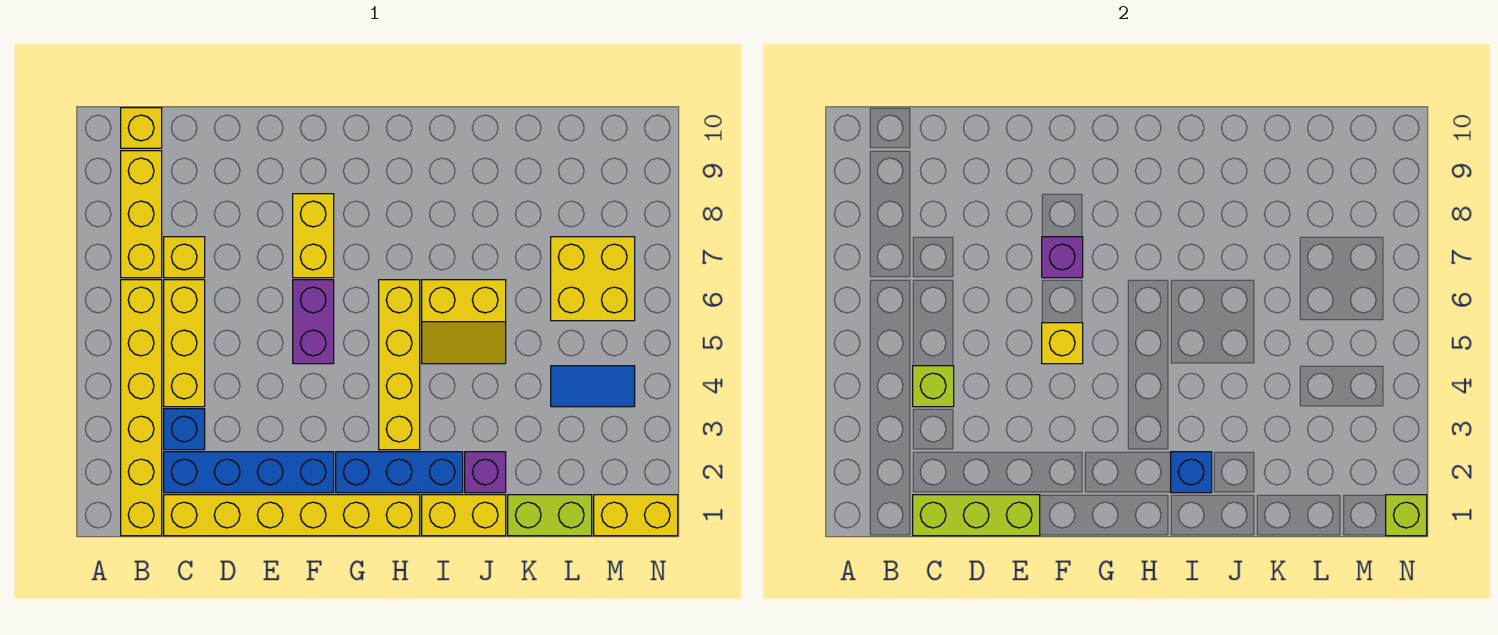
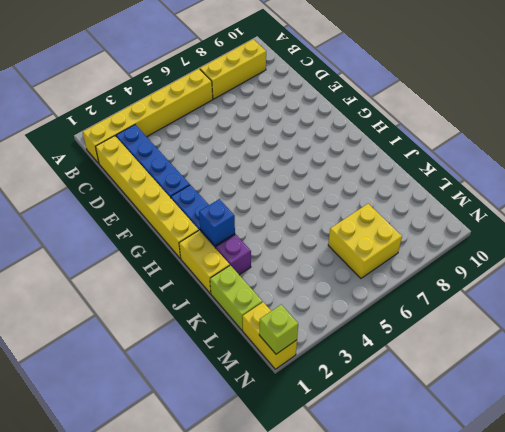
none -> yellow 1x1 brick [121,108,162,148]
none -> blue 1x1 brick [164,409,205,450]
none -> yellow 1x3 brick [164,280,205,407]

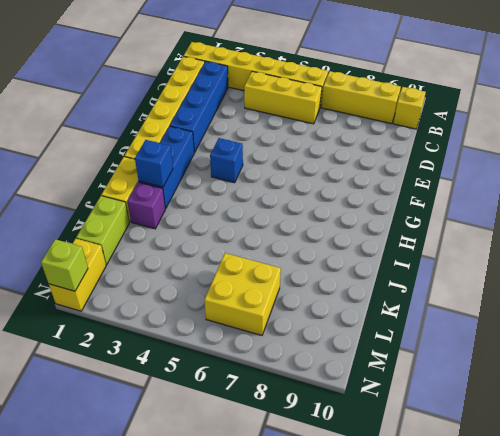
blue 1x1 brick [210,138,243,183] -> blue 1x1 brick moved to [164,409,205,450]
none -> yellow 1x1 brick [164,237,205,278]
none -> purple 1x2 brick [293,280,334,364]
none -> yellow 1x2 brick [293,194,334,278]

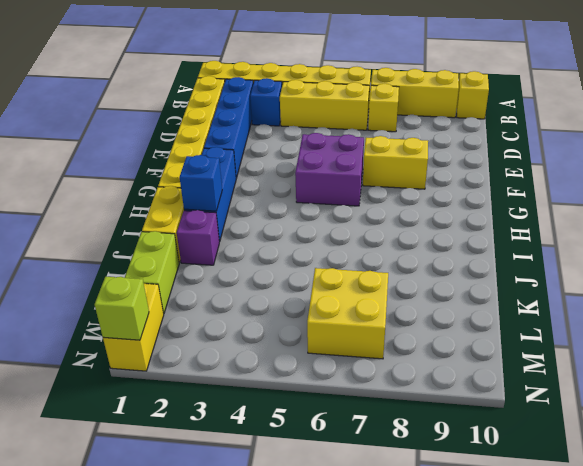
purple 2x2 brick [295,133,364,206] -> purple 1x2 brick [293,280,334,364]
none -> yellow 1x4 brick [379,280,420,450]
none -> yellow 2x2 slope [422,280,506,364]
none -> blue 1x2 tile [551,366,635,407]

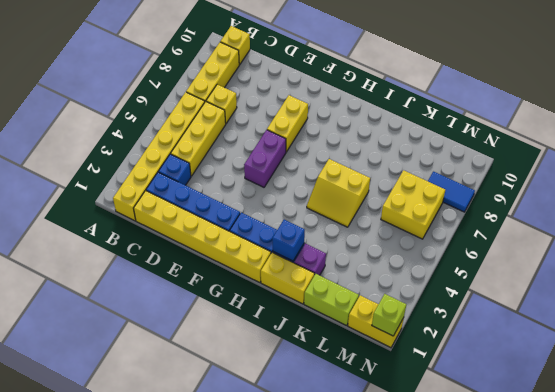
blue 1x2 tile [428,172,475,212] -> blue 1x2 tile moved to [551,366,635,407]
none -> yellow 1x4 brick [379,280,420,450]
none -> lime 1x3 brick [913,495,1040,536]
none -> lime 1x1 brick [913,366,954,407]

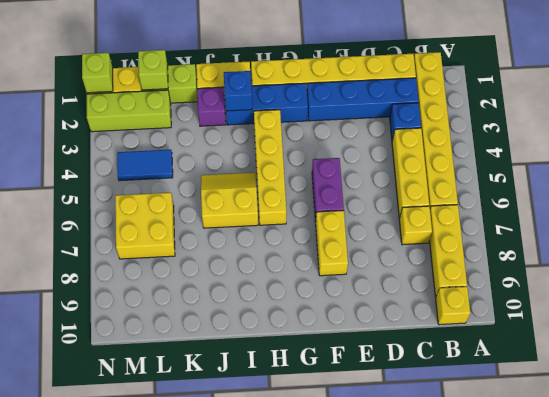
lime 1x1 brick [138,50,168,90] -> lime 1x1 brick moved to [913,366,954,407]
lime 1x3 brick [87,90,171,132] -> lime 1x3 brick moved to [913,495,1040,536]
none -> yellow 1x1 brick [1042,323,1083,364]
none -> purple 1x1 brick [1042,237,1083,278]

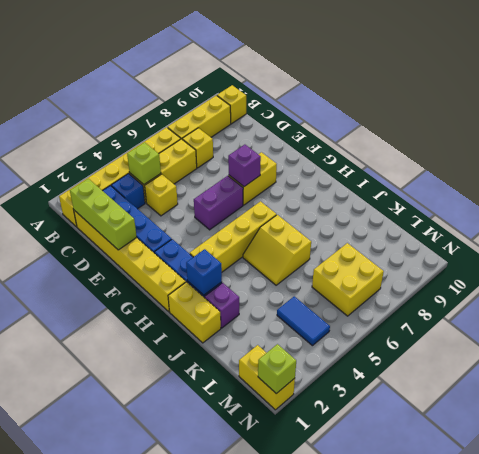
yellow 1x1 brick [145,174,178,216] -> yellow 1x1 brick moved to [1042,323,1083,364]
none -> lime 1x2 brick [508,495,592,536]

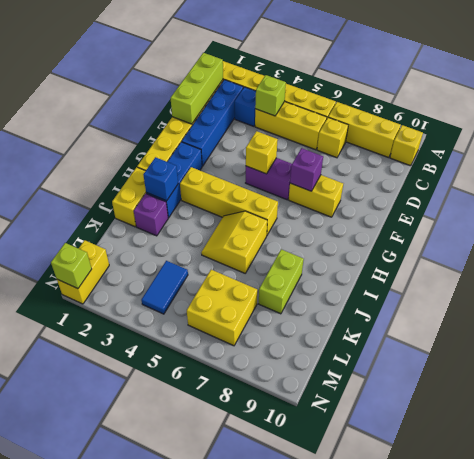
lime 1x2 brick [259,249,304,314] -> lime 1x2 brick moved to [508,495,592,536]

